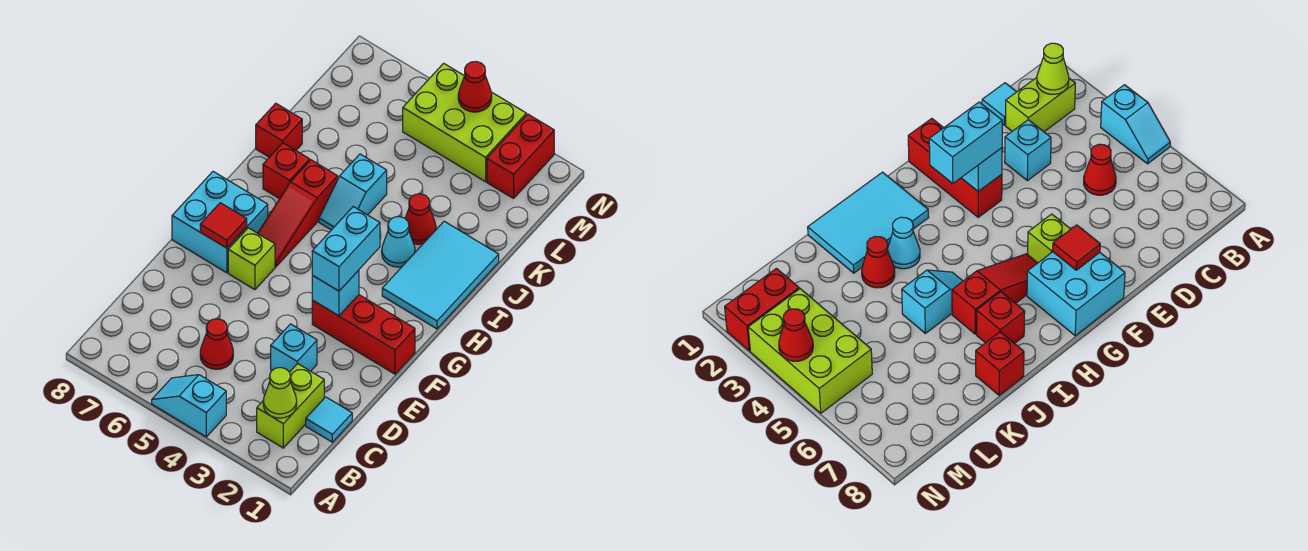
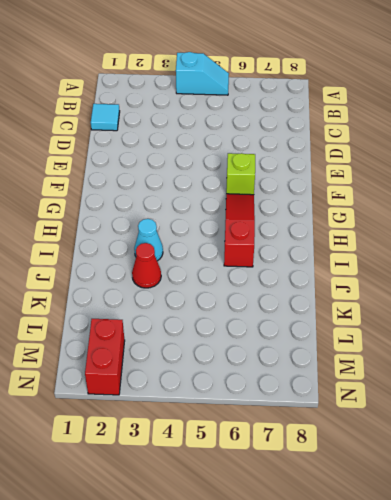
none -> lime 1x2 brick [257,364,324,448]
none -> red 1x1 cone [200,319,233,369]
none -> cyan 1x1 brick [271,324,317,372]

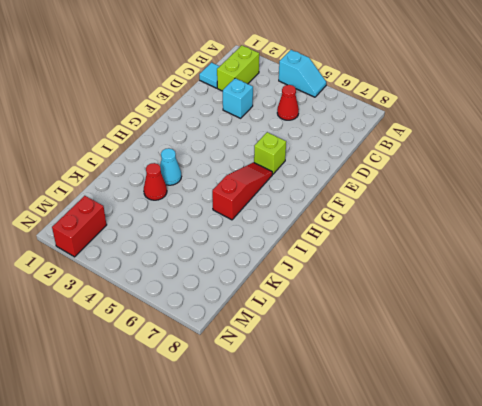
none -> red 1x3 brick [312,295,415,374]
none -> cyan 2x2 brick [172,172,268,273]
none -> cyan 2x3 tile [382,221,499,329]

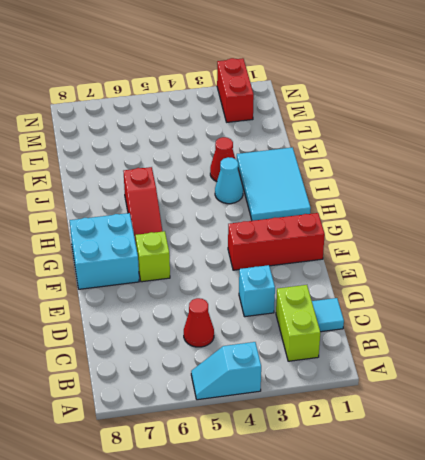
none -> cyan 1x2 slope [319,154,387,230]
none -> red 1x1 brick [263,143,310,199]
none -> red 1x1 brick [256,103,302,157]

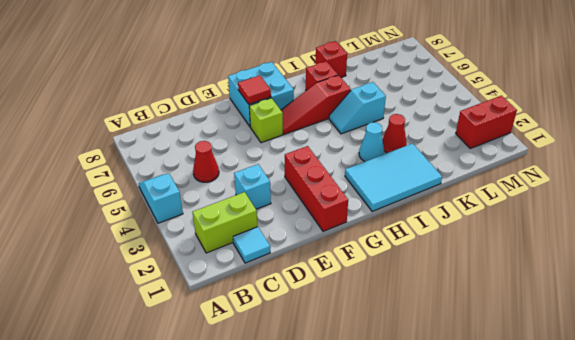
none -> lime 2x3 brick [403,63,526,182]
none -> lime 1x1 cone [263,368,297,418]
none -> cyan 1x1 brick [312,270,359,316]

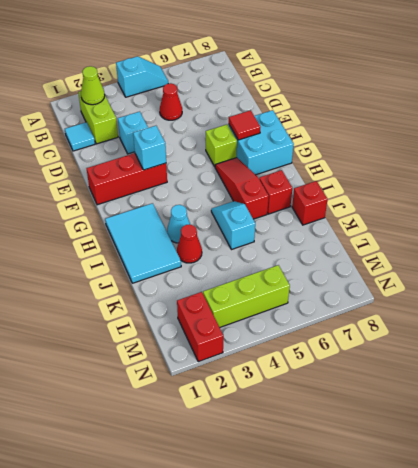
lime 1x3 brick [203,265,290,327] -> lime 2x3 brick [403,63,526,182]
none -> red 1x1 cone [458,62,492,112]
none -> cyan 1x2 brick [312,207,380,291]

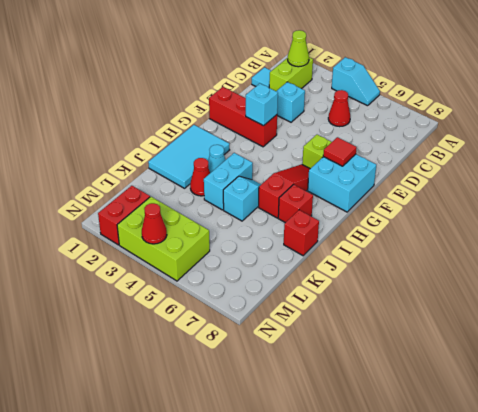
cyan 1x2 brick [204,153,253,210] -> cyan 1x2 brick moved to [312,207,380,291]

